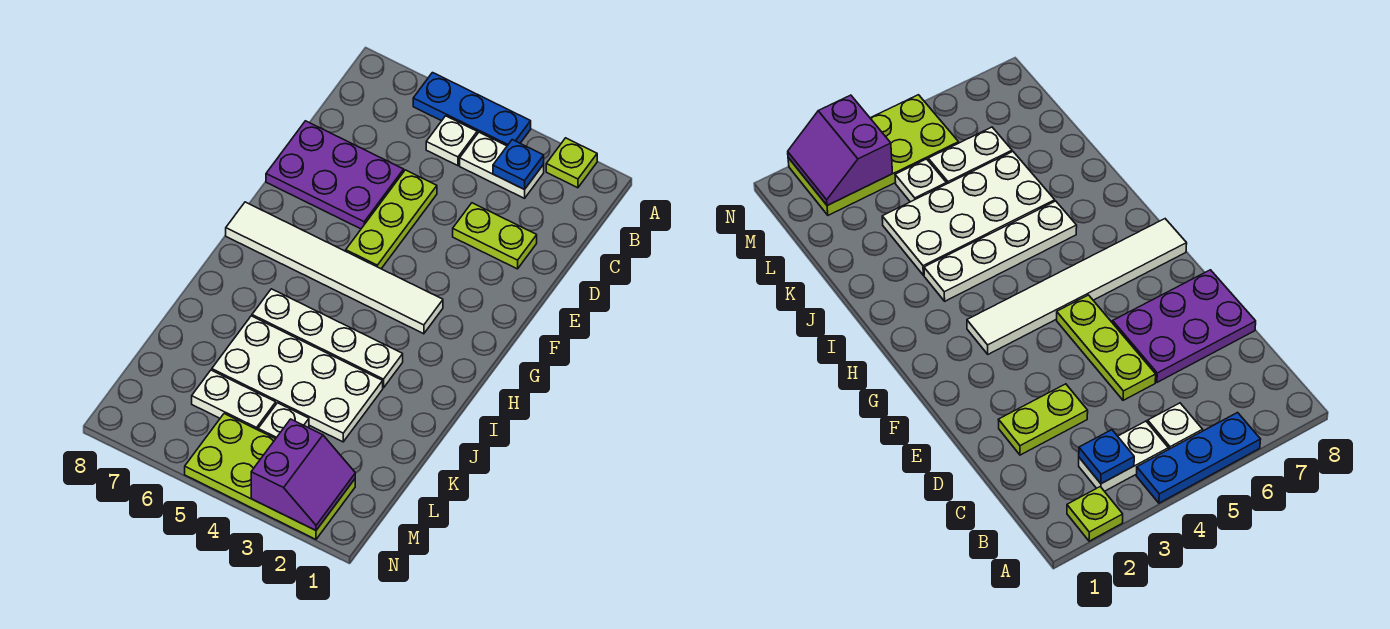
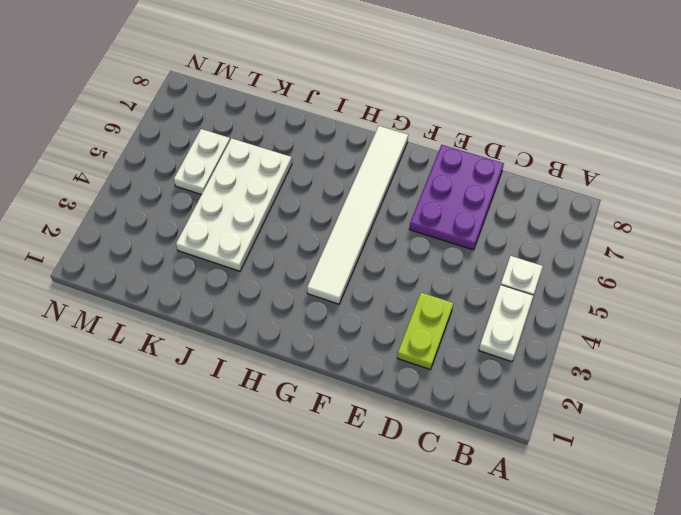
none -> lime 1x1 plate [546,138,597,188]
none -> blue 1x3 plate [413,73,531,146]
none -> lime 1x3 plate [346,170,437,269]

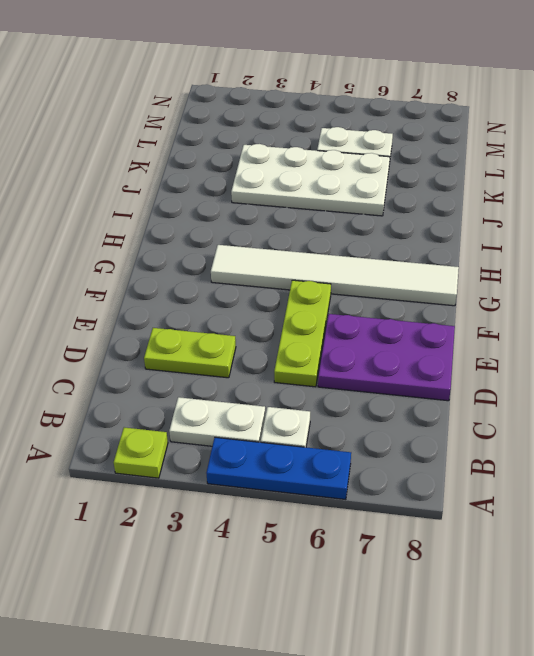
none -> white 1x4 plate [252,289,403,388]
none -> white 1x1 plate [258,403,309,439]
none -> lime 2x4 plate [185,414,355,539]

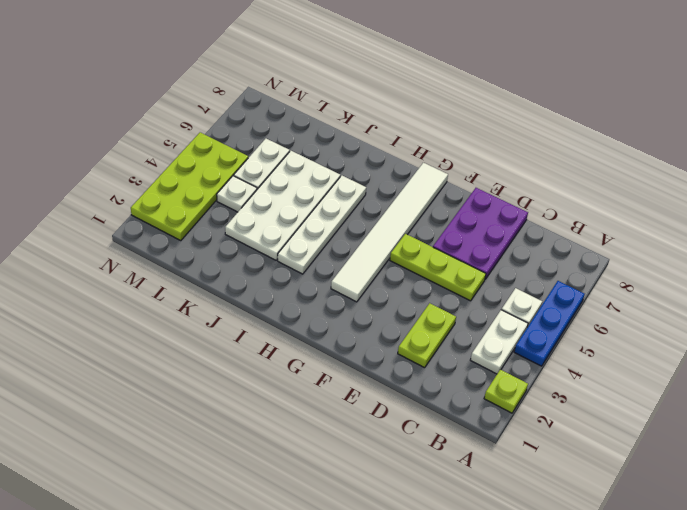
none -> blue 1x1 plate [493,140,544,190]
none -> purple 2x2 slope [251,419,355,530]

